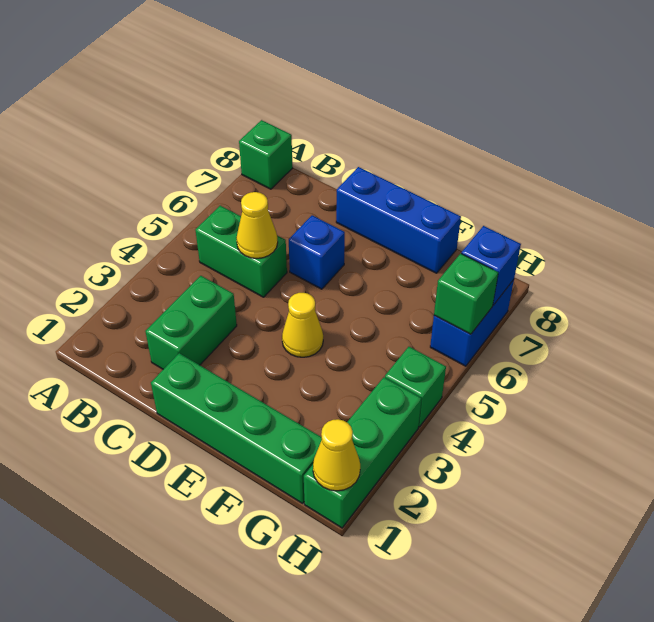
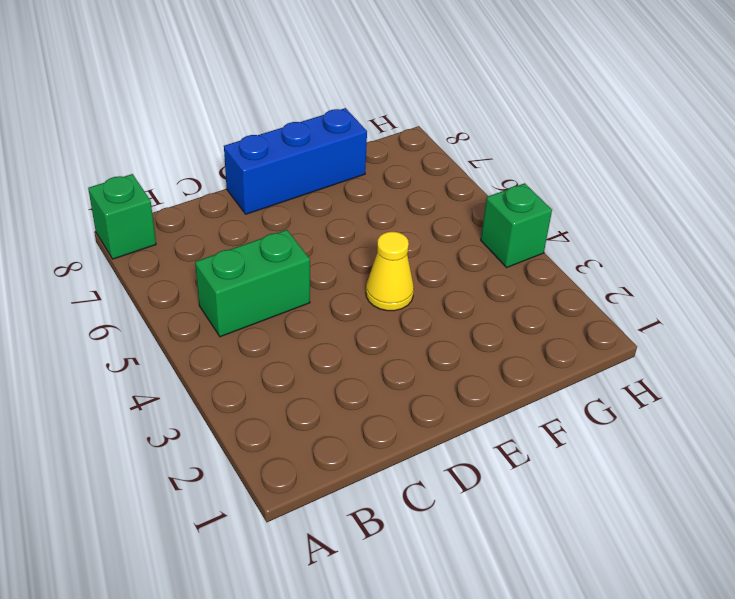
none -> green 1x2 brick [145,276,237,369]
none -> green 1x4 brick [151,353,322,503]
none -> blue 1x1 brick [289,215,345,289]

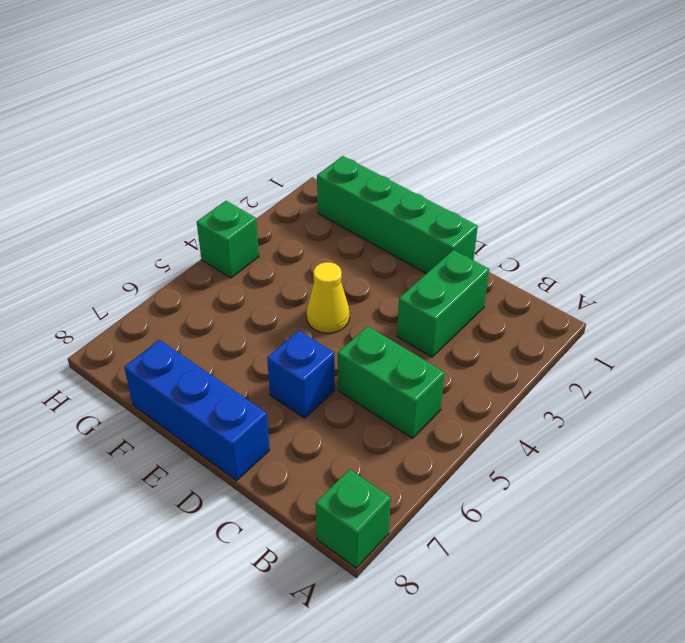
none -> green 1x3 brick [304,377,422,528]
none -> blue 1x2 brick [430,280,514,366]
none -> yellow 1x1 cone [236,192,278,258]

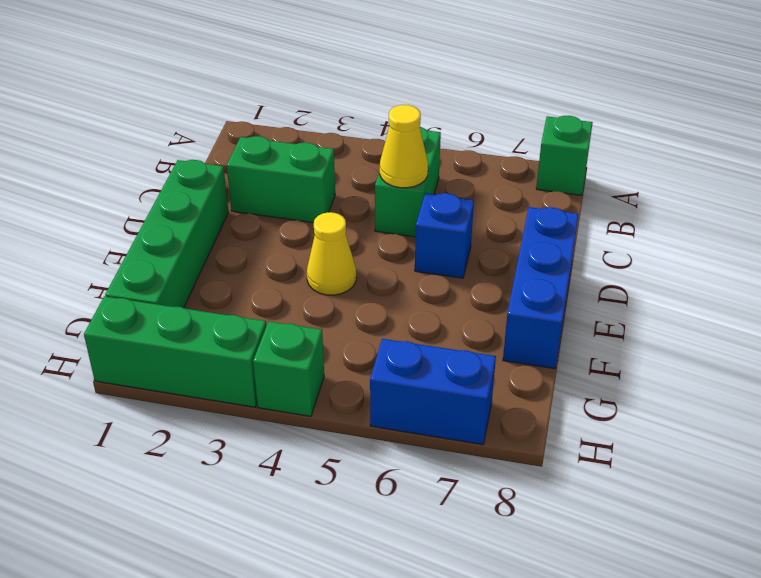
none -> yellow 1x1 cone [313,419,360,491]
none -> green 1x1 brick [434,253,498,334]
none -> blue 1x1 brick [461,226,521,305]

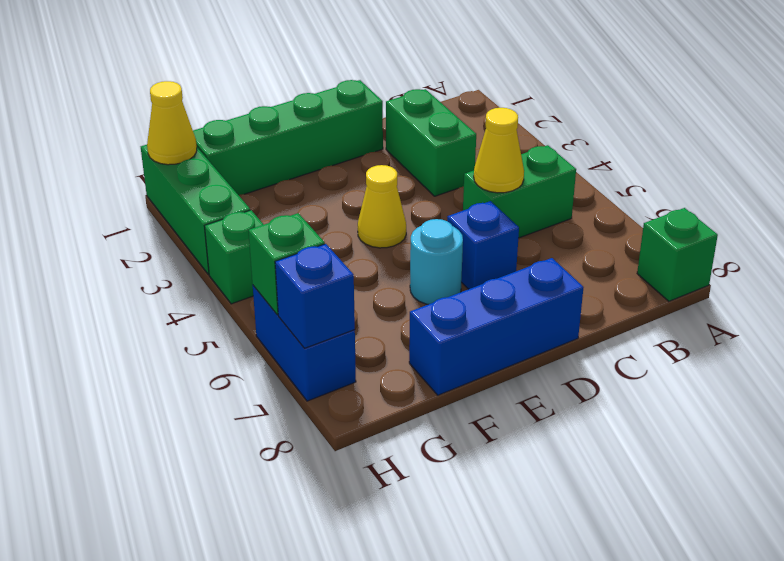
cyan 1x1 round brick [410,219,463,304] -> none

